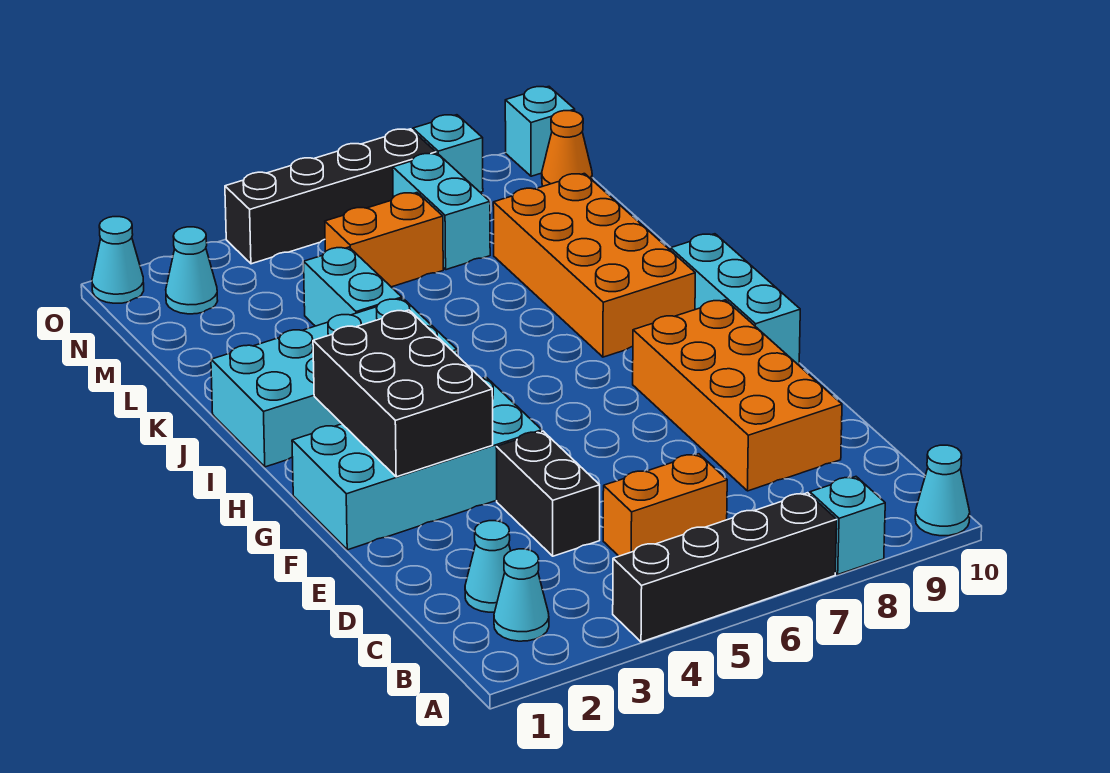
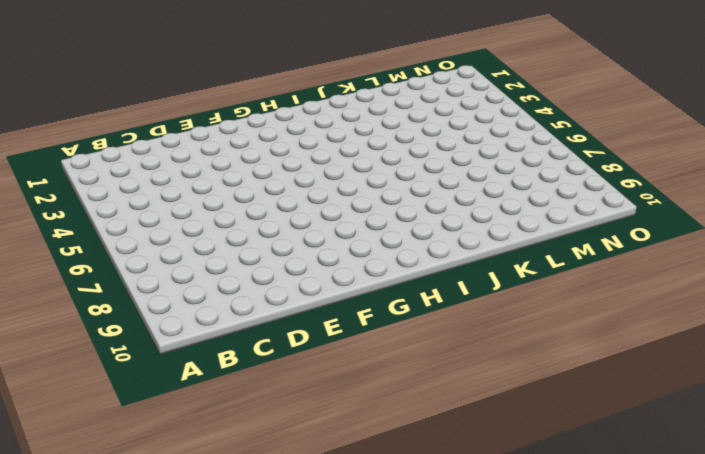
none -> black 1x4 brick [613,493,837,642]
none -> cyan 1x1 brick [810,477,885,574]
none -> cyan 1x1 cone [915,445,970,536]

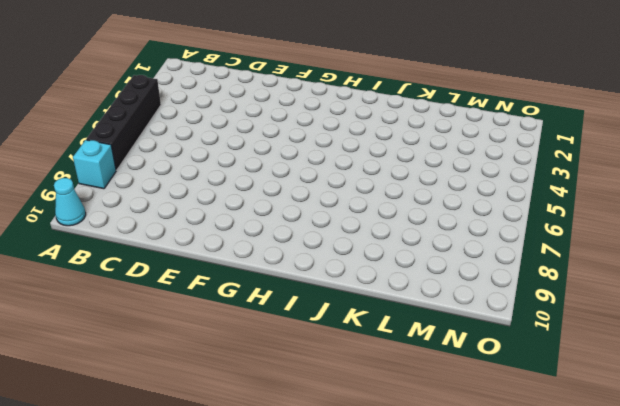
none -> cyan 1x1 cone [494,549,549,641]
none -> cyan 1x1 cone [465,521,511,612]
none -> orange 1x2 brick [603,454,727,556]

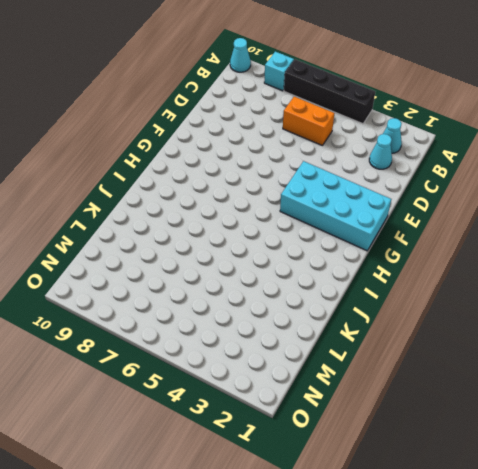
none -> black 1x2 brick [496,431,600,556]
none -> orange 2x4 brick [633,300,842,491]
none -> cyan 1x3 brick [671,234,800,364]

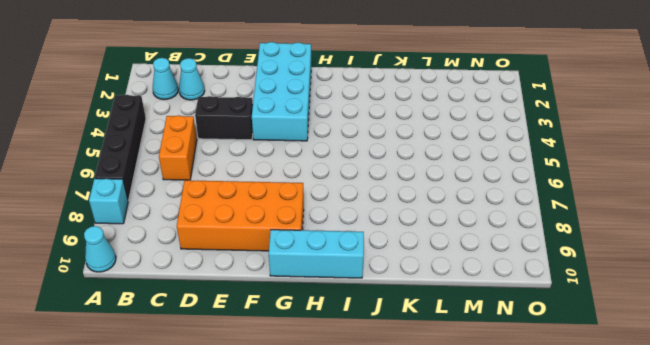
none -> cyan 2x4 brick [211,299,457,467]
none -> orange 2x4 brick [493,174,695,357]
none -> cyan 1x2 brick [304,247,402,326]

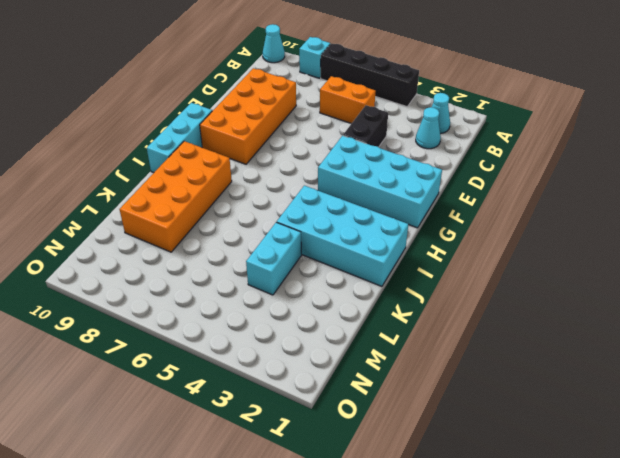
none -> orange 1x2 brick [325,193,443,287]
none -> cyan 1x2 brick [393,153,490,270]
none -> cyan 1x1 cone [166,227,218,314]

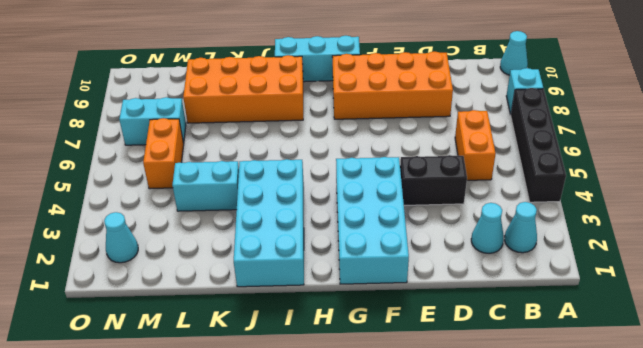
none -> orange 1x1 cone [542,111,592,186]
none -> cyan 1x1 cone [92,217,144,303]
none -> black 1x4 brick [225,129,436,264]

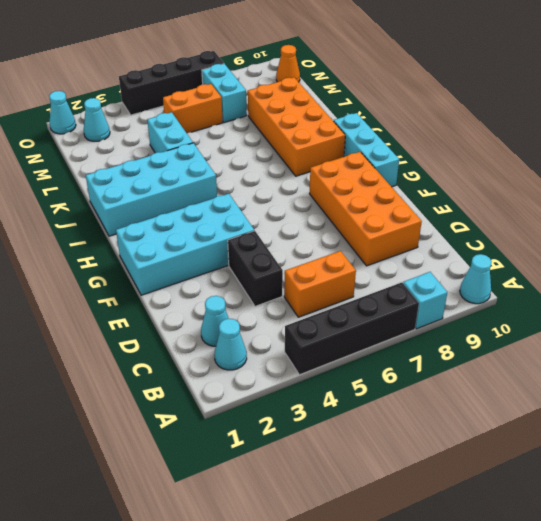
none -> cyan 1x1 brick [413,115,483,192]
none -> cyan 1x1 brick [505,87,575,176]
none -> black 2x3 brick [313,310,493,477]

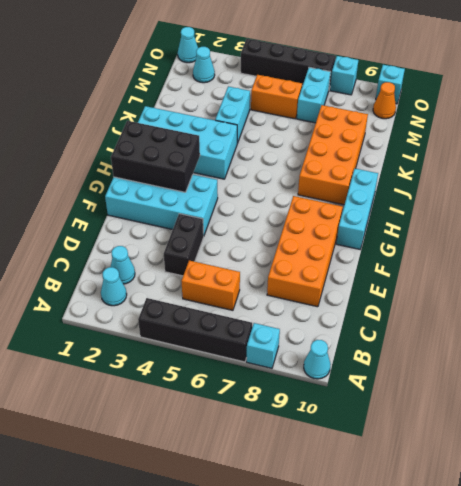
black 2x3 brick [111,121,200,192] -> black 2x3 brick turned to [313,310,493,477]

